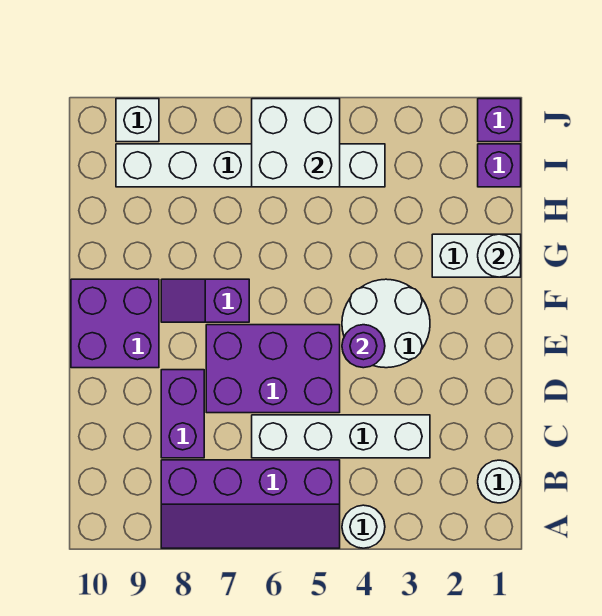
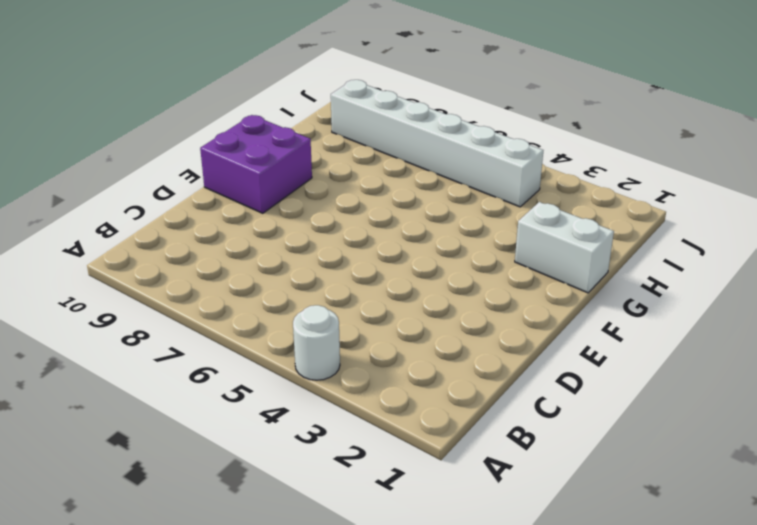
none -> purple 2x4 slope [161,460,340,548]
none -> white 1x1 round brick [478,460,521,503]
none -> white 1x4 brick [252,415,430,458]

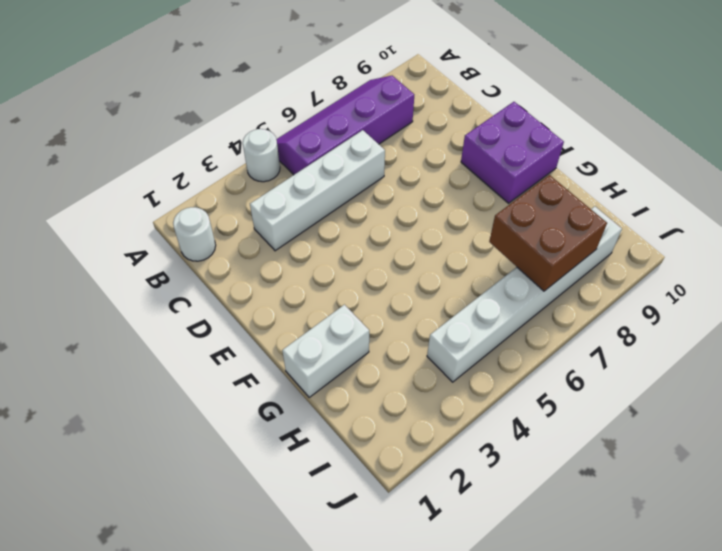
brown 2x2 brick [489,175,607,291] -> none
none -> purple 1x2 brick [161,370,204,458]
none -> purple 2x3 brick [206,325,340,413]
none -> white 2x2 round brick [342,279,430,368]

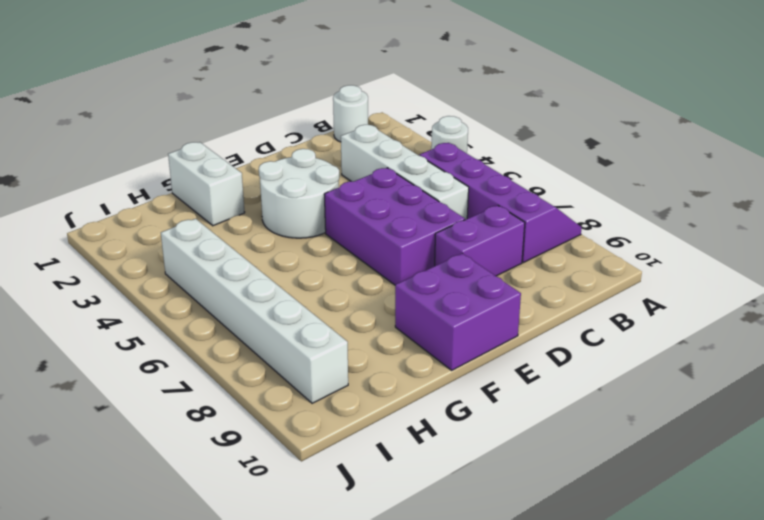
none -> purple 1x2 slope [161,279,249,322]
none -> purple 1x1 brick [478,144,521,187]
none -> purple 1x1 brick [478,99,521,142]

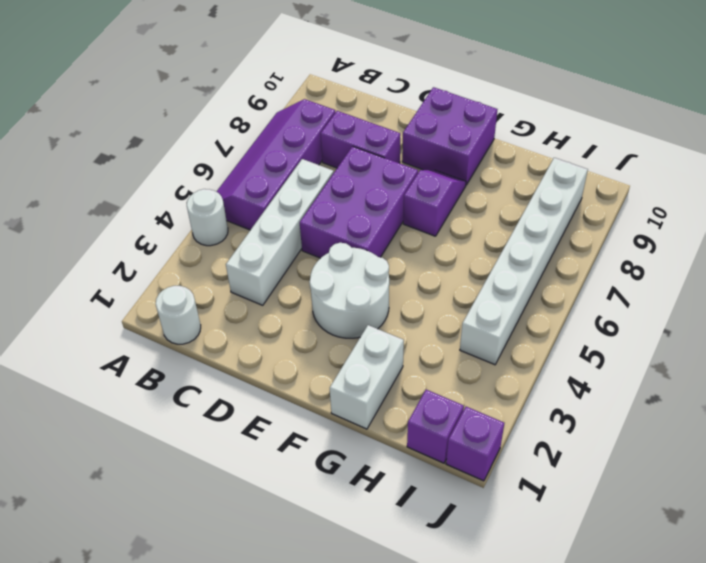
none -> white 1x1 brick [116,99,159,142]
none -> purple 1x1 round brick [342,325,385,368]
none -> white 1x1 round brick [478,234,521,277]

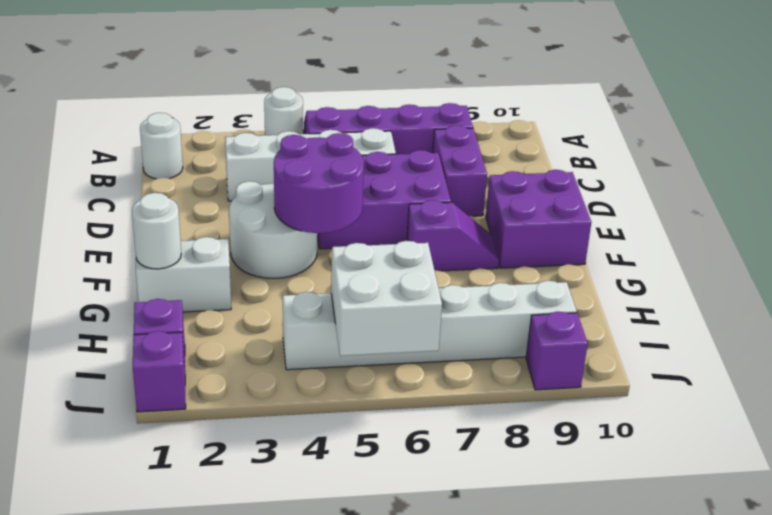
purple 2x2 round brick [274,133,364,233] -> purple 1x1 round brick [342,325,385,368]
purple 1x1 brick [526,312,588,390] -> white 1x1 brick [116,99,159,142]

